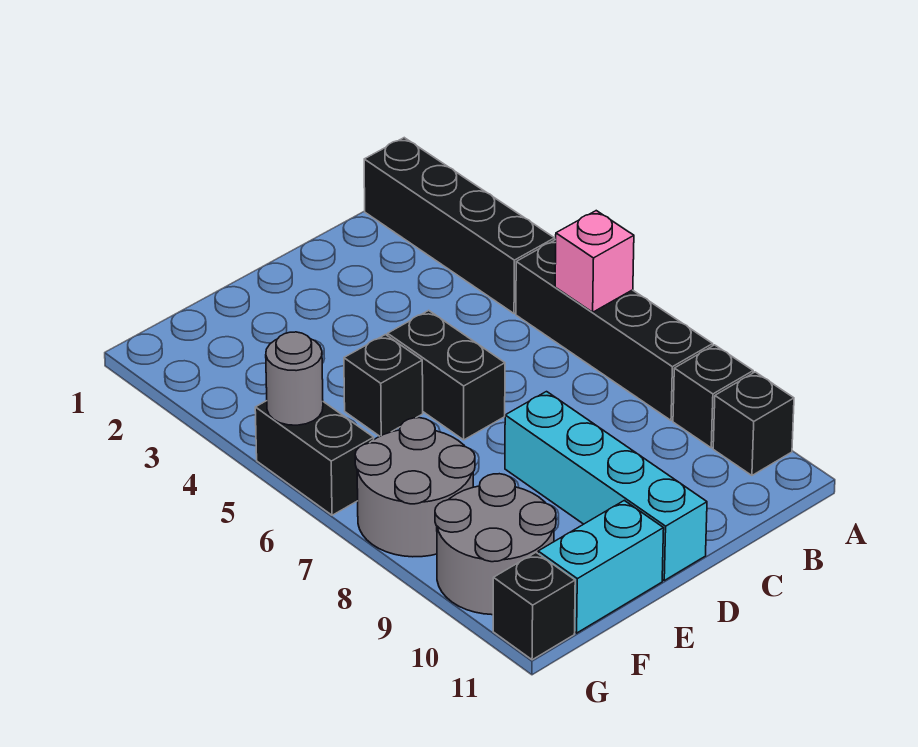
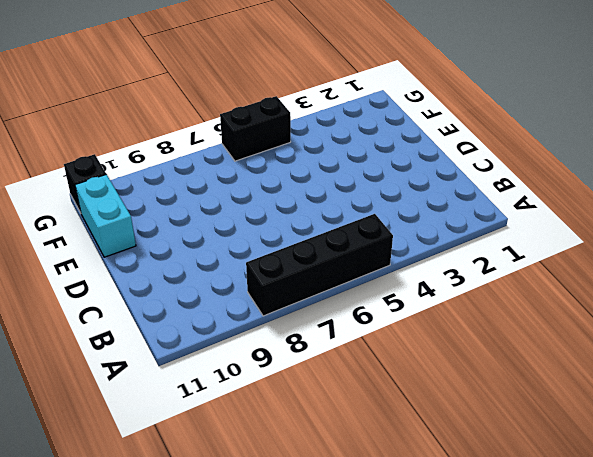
none -> black 1x4 brick [364,138,555,314]
none -> black 1x1 brick [673,345,753,448]
none -> black 1x1 brick [713,372,794,475]

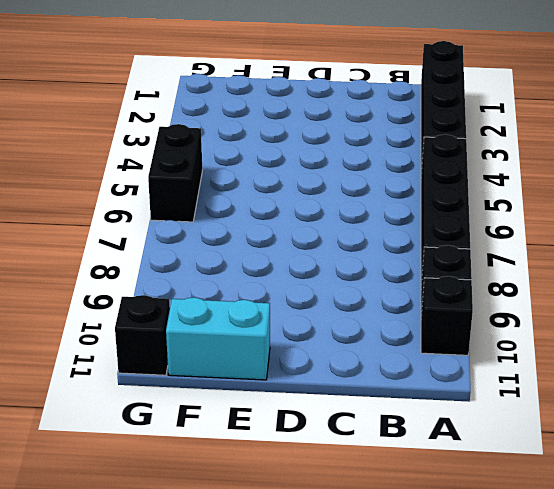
none -> black 1x2 brick [388,310,505,440]
none -> cyan 1x4 brick [505,392,707,580]
none -> black 1x1 brick [344,335,423,436]

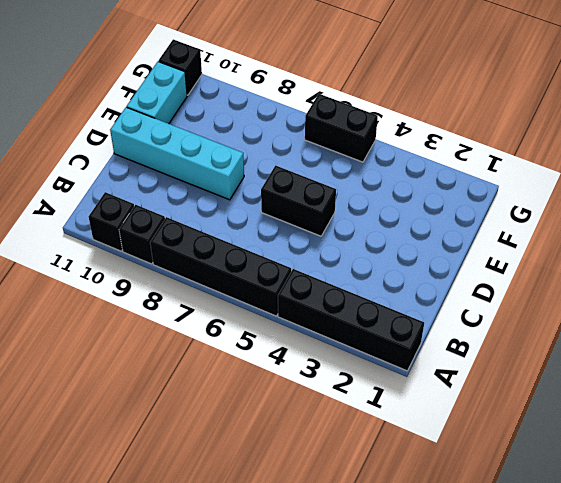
none -> black 1x1 brick [344,335,423,436]
none -> grey 2x2 round brick [355,418,475,557]
none -> grey 2x2 round brick [435,474,556,615]

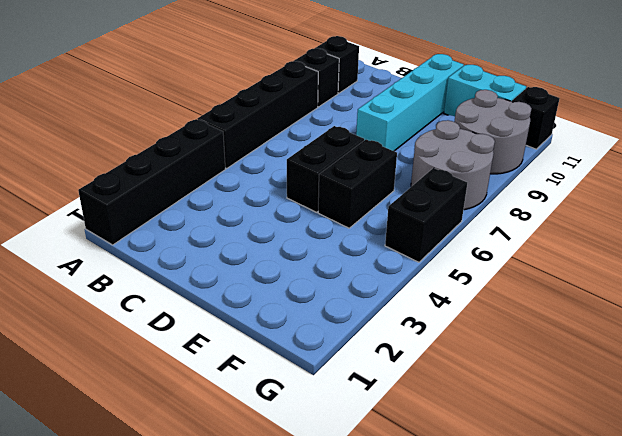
black 1x2 brick [318,140,397,228] -> black 1x1 brick [344,335,423,436]
none -> pink 1x1 brick [555,211,634,312]
none -> grey 1x1 round brick [266,332,323,425]

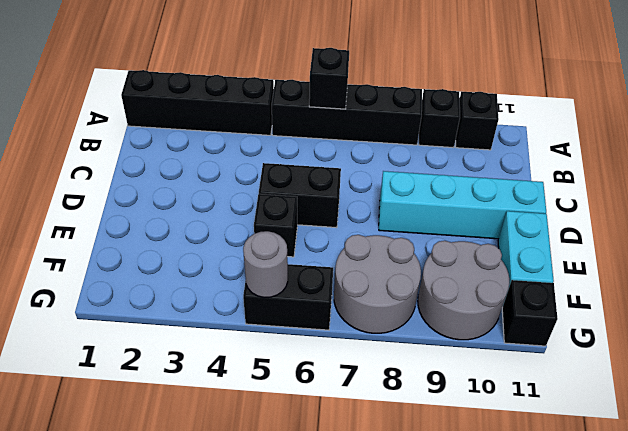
black 1x1 brick [309,48,349,109] -> pink 1x1 brick [555,211,634,312]

